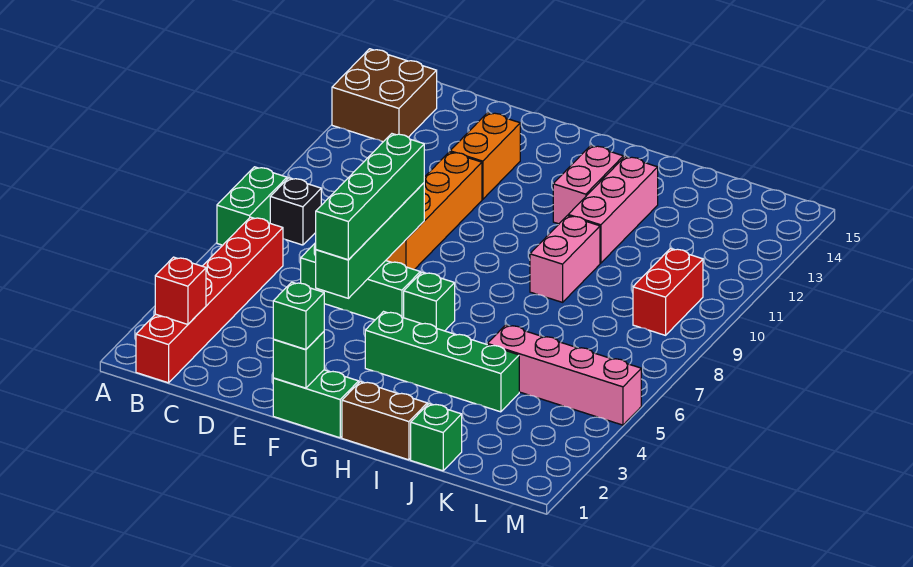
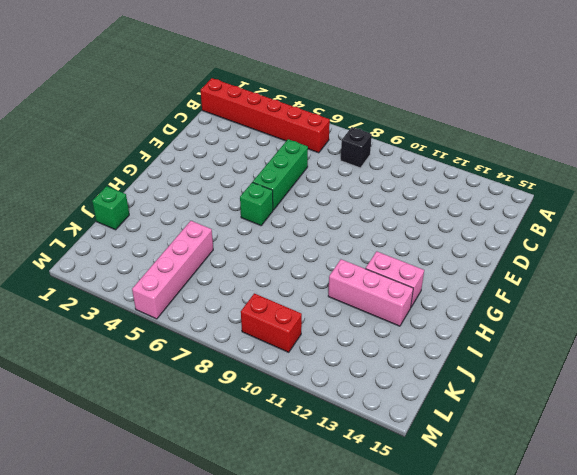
none -> green 1x2 brick [217,167,287,245]
none -> brown 2x2 brick [332,49,437,142]
none -> orange 1x4 brick [386,152,482,270]

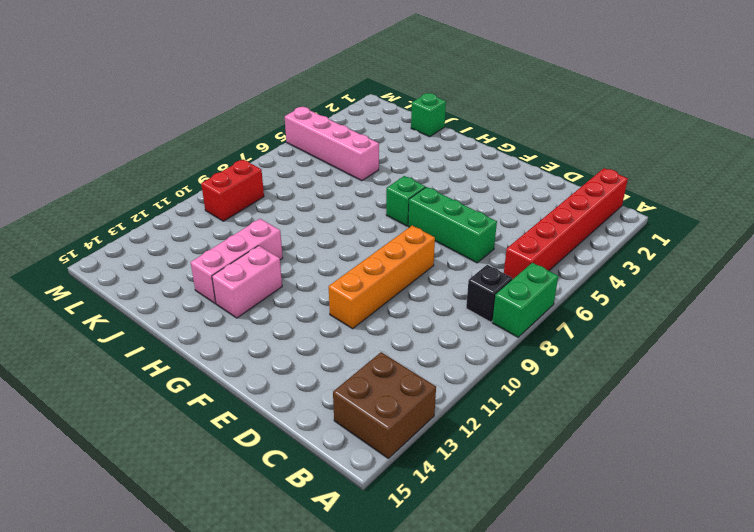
none -> orange 1x2 brick [450,113,520,199]
none -> green 1x2 brick [273,370,359,438]
none -> green 1x4 brick [365,312,519,412]

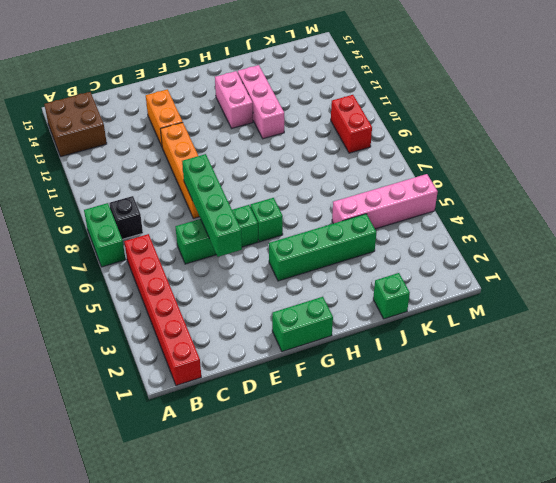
none -> brown 1x2 brick [342,382,427,460]
none -> pink 1x2 brick [530,216,600,302]
none -> red 1x1 brick [155,257,206,324]

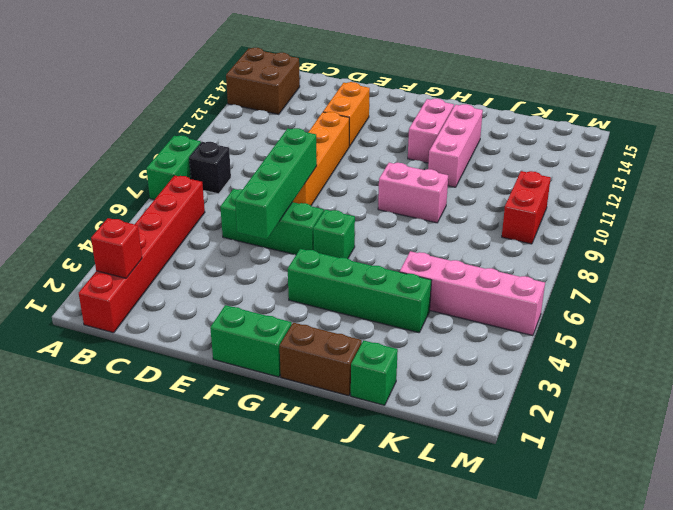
pink 1x2 brick [378,163,448,223] -> pink 1x2 brick turned to [530,216,600,302]
none -> green 1x1 brick [273,332,324,388]
none -> green 1x4 brick [316,134,424,260]
none -> green 1x1 brick [273,282,324,350]

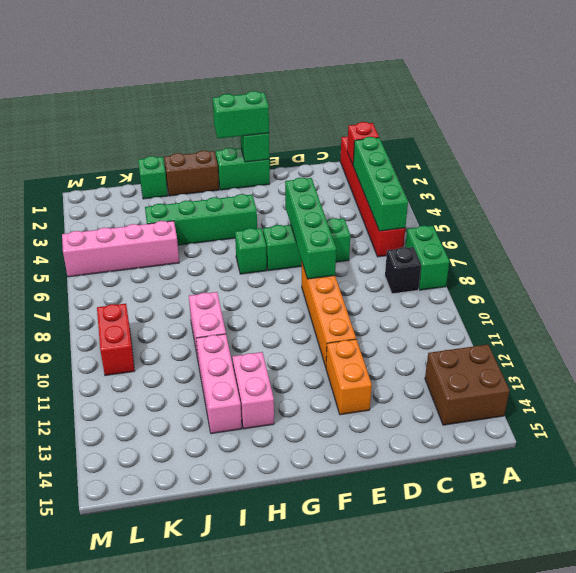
green 1x4 brick [353,137,408,231] -> green 1x4 brick moved to [316,134,424,260]
green 1x2 brick [213,91,269,138] -> green 1x1 brick [273,282,324,350]

